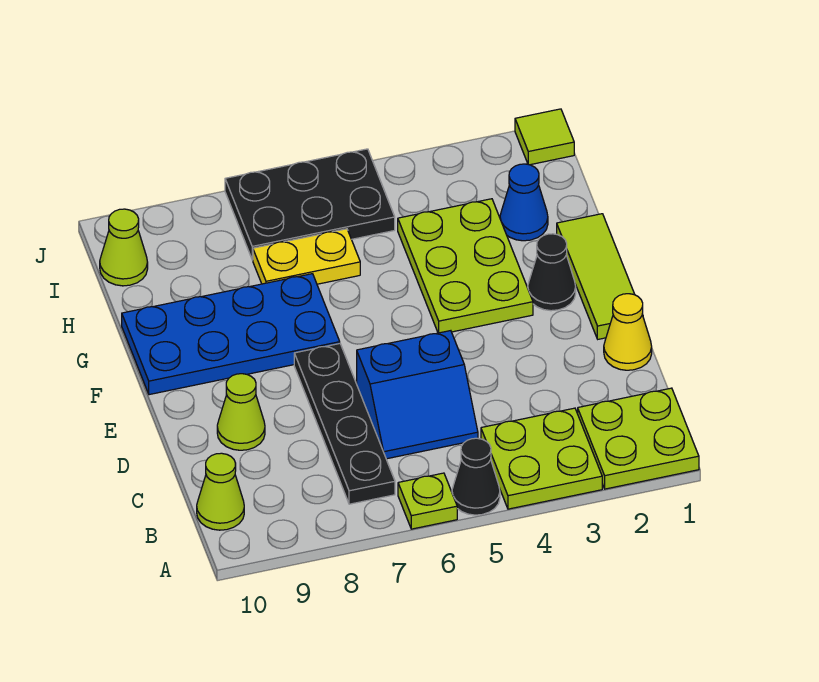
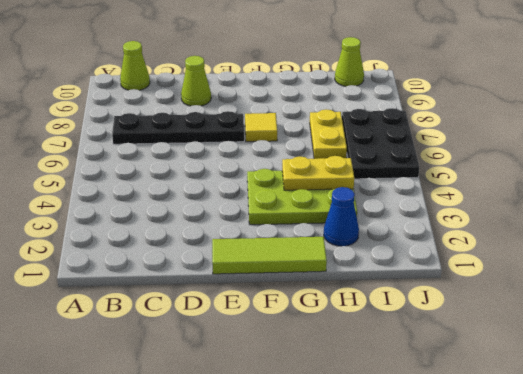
yellow 1x1 tile [245,113,277,142] -> blue 2x4 plate [122,274,340,395]
yellow 1x2 plate [282,156,354,190] -> none
none -> lime 2x2 plate [578,388,699,489]
none -> lime 2x2 plate [481,408,602,509]
none -> black 1x1 cone [452,438,500,515]

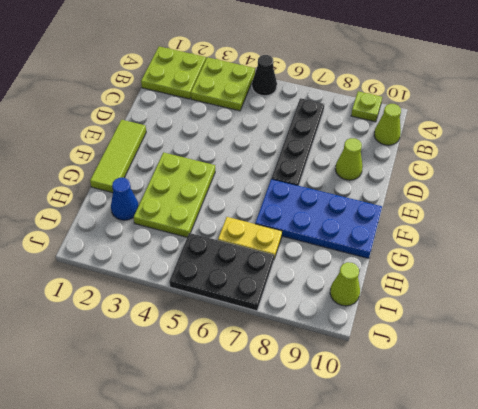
lime 1x1 plate [351,91,382,122] -> lime 1x1 plate moved to [398,473,457,529]
none -> blue 2x2 slope [357,331,478,459]
none -> yellow 1x1 cone [604,294,652,370]
none -> black 1x1 cone [528,234,576,311]

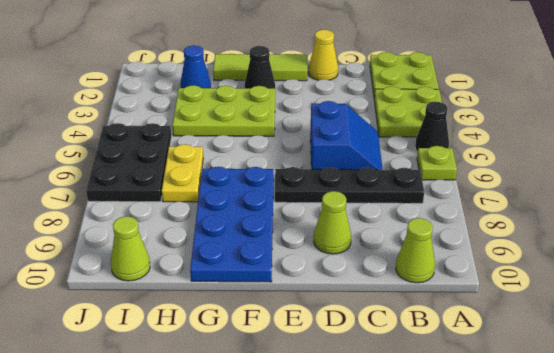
none -> lime 1x1 tile [515,109,574,165]

